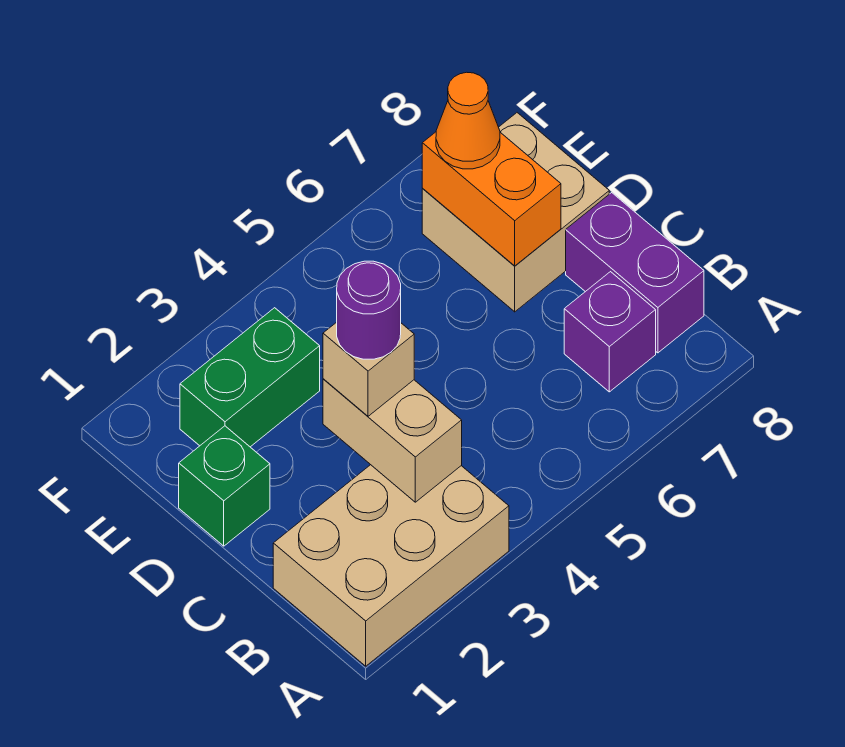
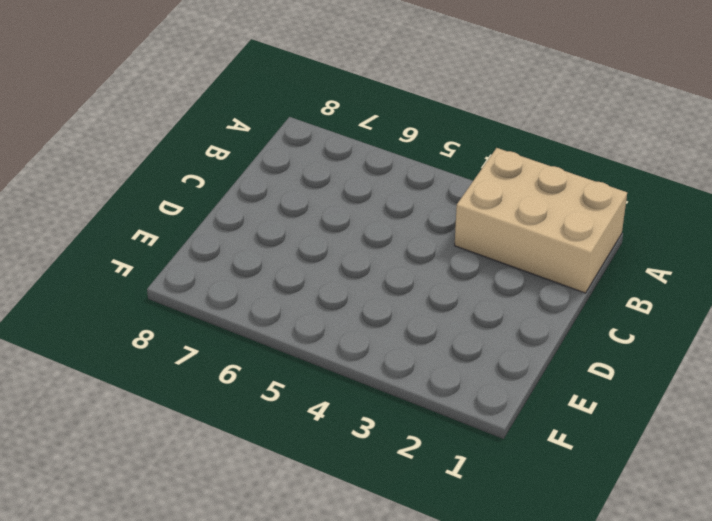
none -> purple 1x1 brick [564,272,656,392]
none -> purple 1x2 brick [566,193,704,353]

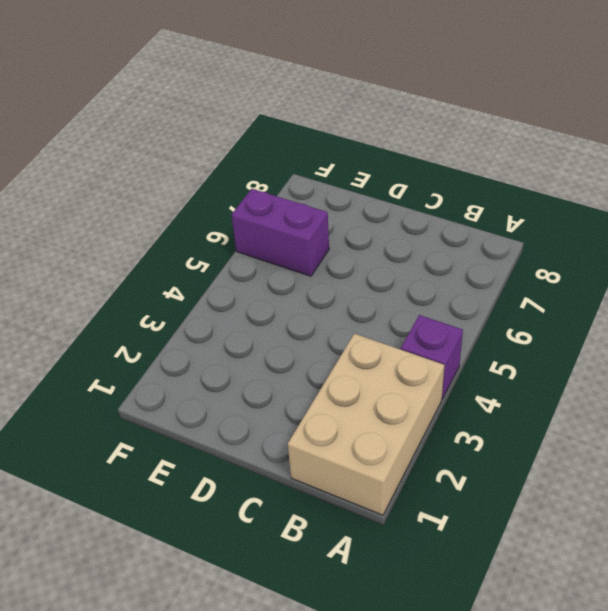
purple 1x1 brick [401,315,463,399] -> purple 1x1 brick moved to [564,272,656,392]
purple 1x2 brick [232,189,329,276] -> purple 1x2 brick moved to [566,193,704,353]
none -> green 1x1 brick [179,426,270,546]
none -> tan 2x2 brick [422,113,609,312]

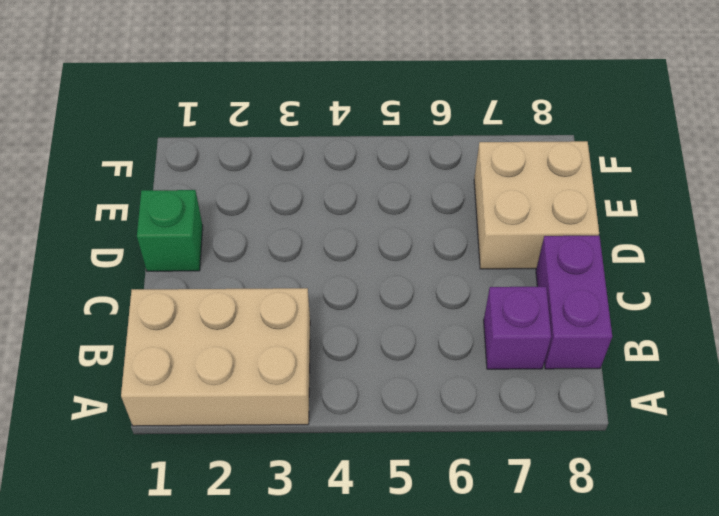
none -> green 1x2 brick [180,308,320,447]
none -> tan 1x2 brick [323,379,462,502]

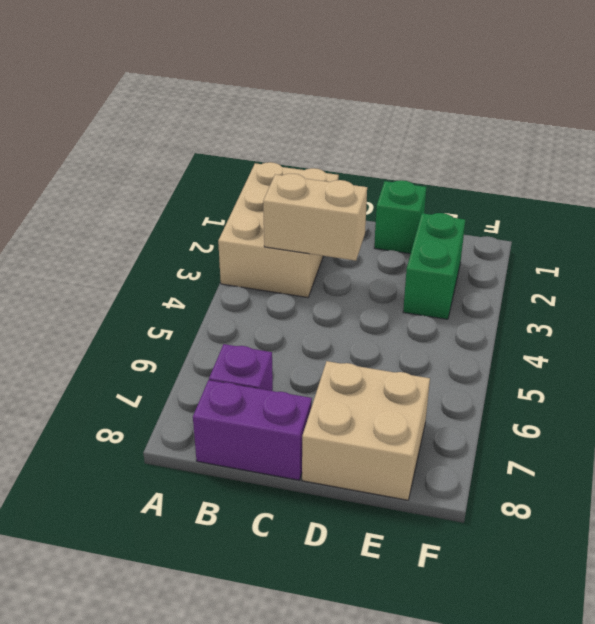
none -> orange 1x2 brick [422,132,561,266]
none -> tan 1x1 brick [323,322,414,416]

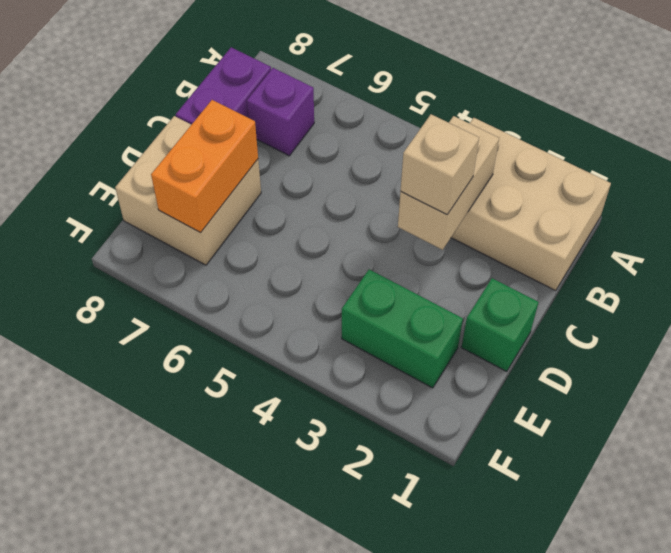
none -> orange 1x1 cone [436,72,500,169]
none -> purple 1x1 round brick [337,261,401,359]

